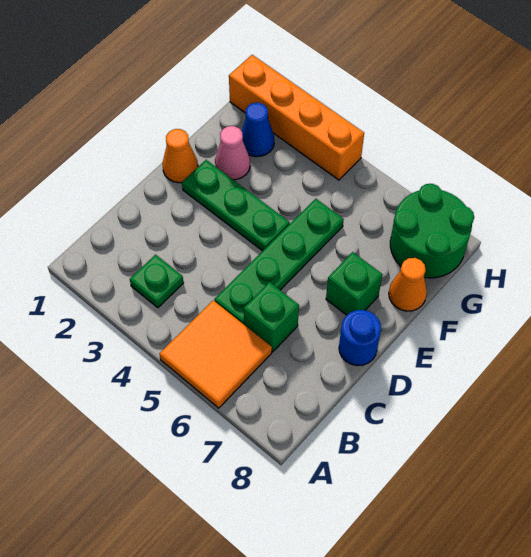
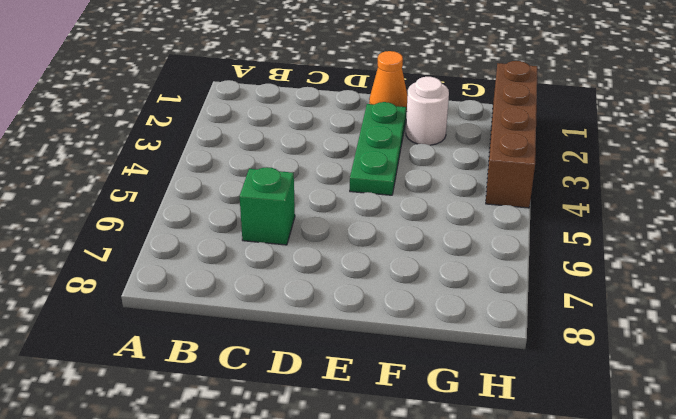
white 1x1 round brick [406,77,449,145] -> pink 1x1 cone [215,126,250,180]
brown 1x4 brick [486,61,538,208] -> orange 1x4 brick [229,55,364,180]
none -> orange 2x2 tile [159,300,272,408]
none -> green 1x1 plate [130,255,184,308]
none -> green 1x4 plate [214,199,344,324]

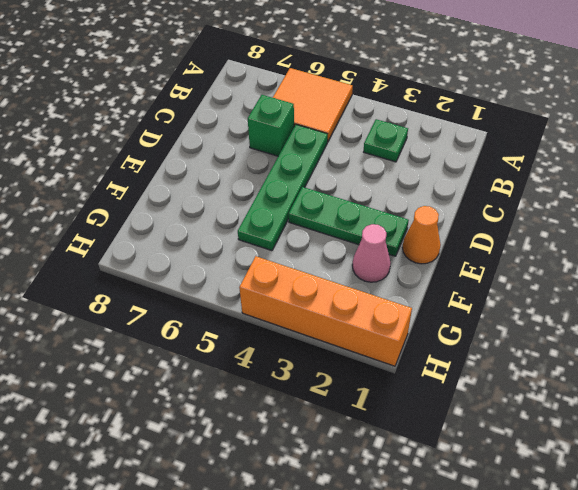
none -> blue 1x1 round brick [339,310,381,366]
none -> green 1x1 brick [326,252,382,315]
none -> orange 1x1 cone [389,258,427,311]

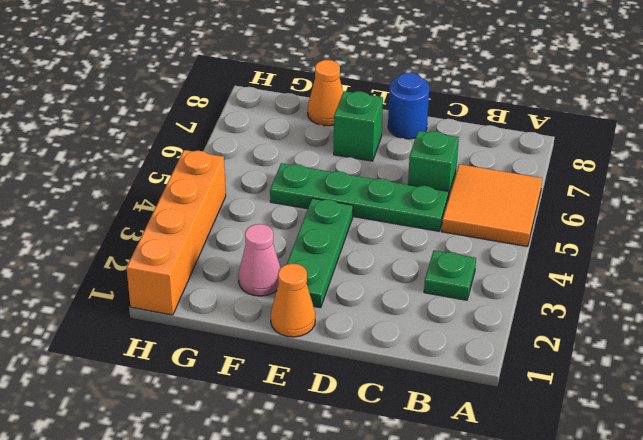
none -> blue 1x1 cone [242,103,274,157]
none -> green 2x2 round brick [390,184,474,278]

